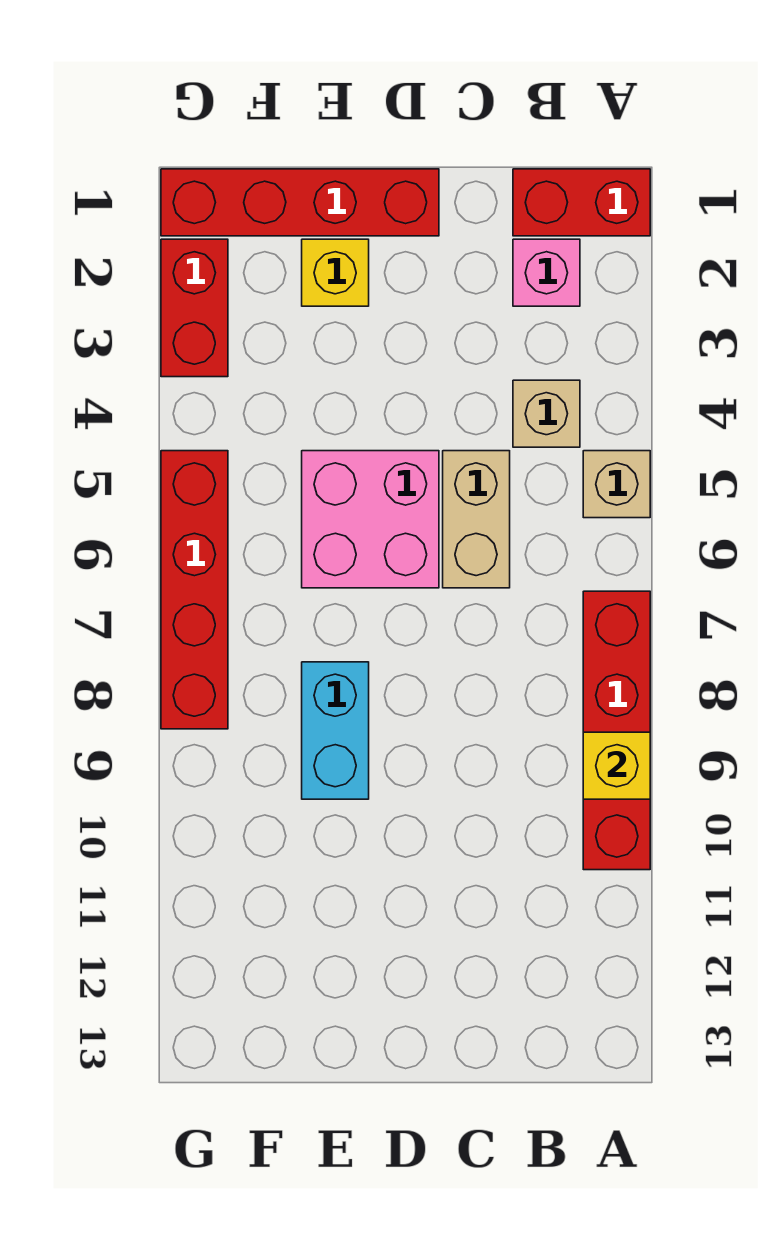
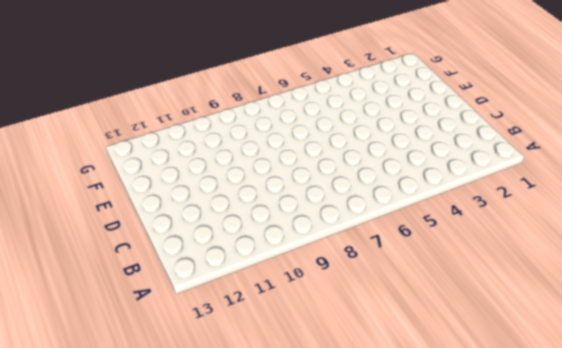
none -> red 1x2 brick [513,169,650,236]
none -> tan 1x1 brick [583,451,650,518]
none -> red 1x4 brick [583,591,650,870]

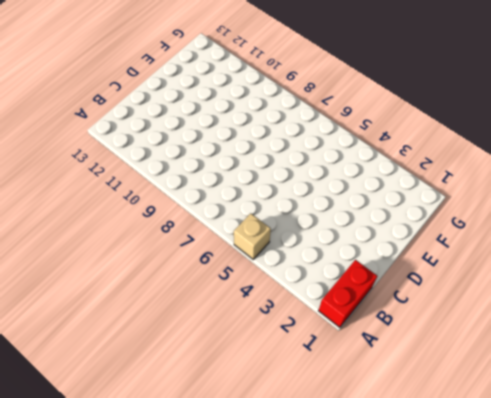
none -> red 1x4 brick [583,591,650,870]
none -> pink 1x1 brick [513,239,580,306]
none -> tan 1x1 brick [513,380,580,447]

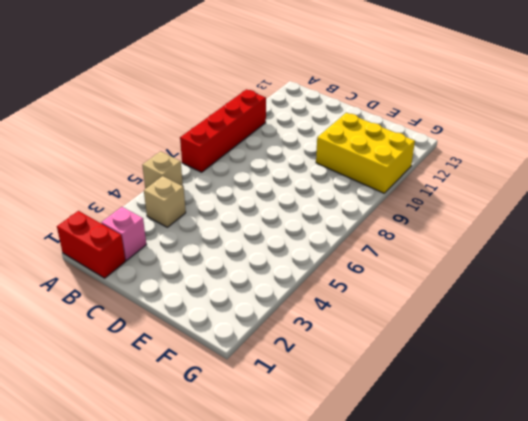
yellow 2x3 brick [316,113,415,193] -> none
none -> tan 1x2 brick [443,451,510,588]
none -> red 1x4 brick [161,169,439,236]
none -> pink 2x2 brick [302,451,439,588]

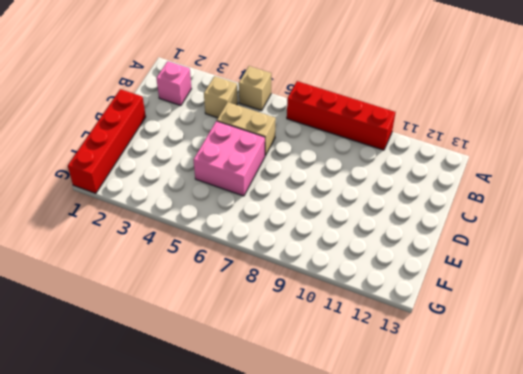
none -> red 1x2 brick [513,169,650,236]
none -> yellow 1x1 brick [302,239,369,306]
none -> cyan 1x2 brick [302,662,369,799]

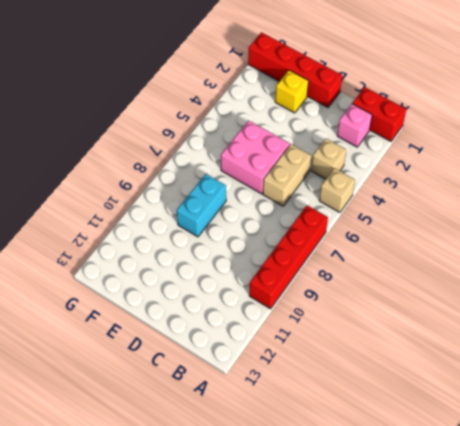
none -> red 1x2 brick [161,239,228,377]
none -> red 1x4 brick [161,451,228,729]
none -> yellow 1x1 brick [583,732,650,799]

